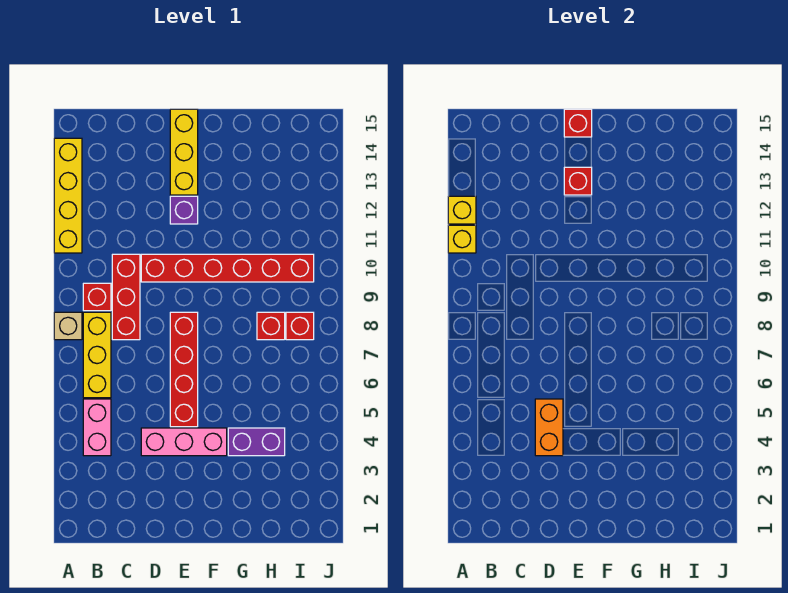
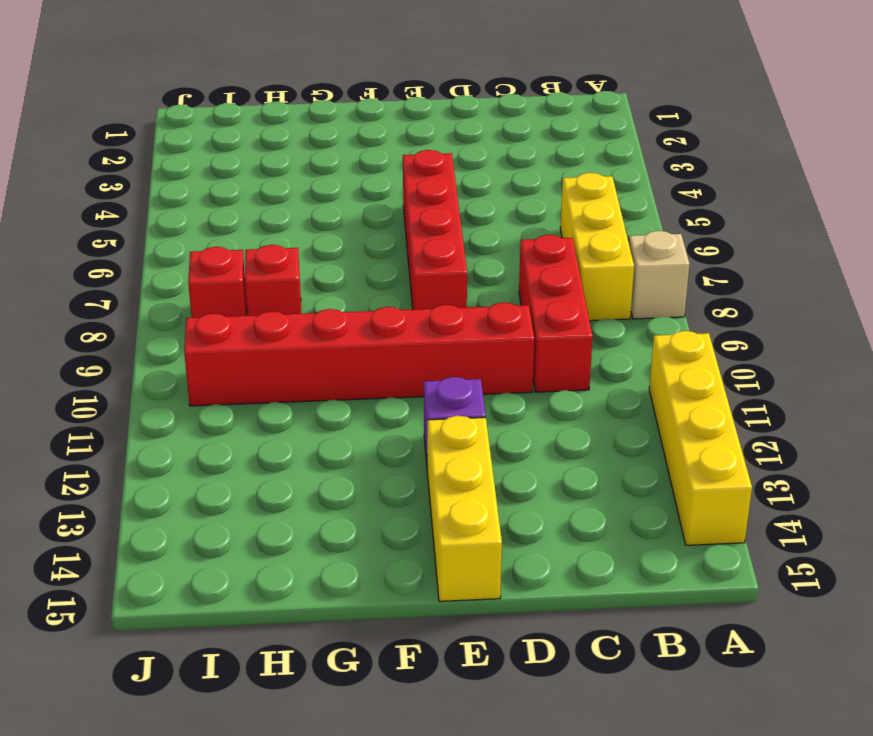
none -> pink 1x2 brick [83,399,111,456]
none -> red 1x1 brick [83,283,111,311]
none -> pink 1x3 brick [141,428,227,456]

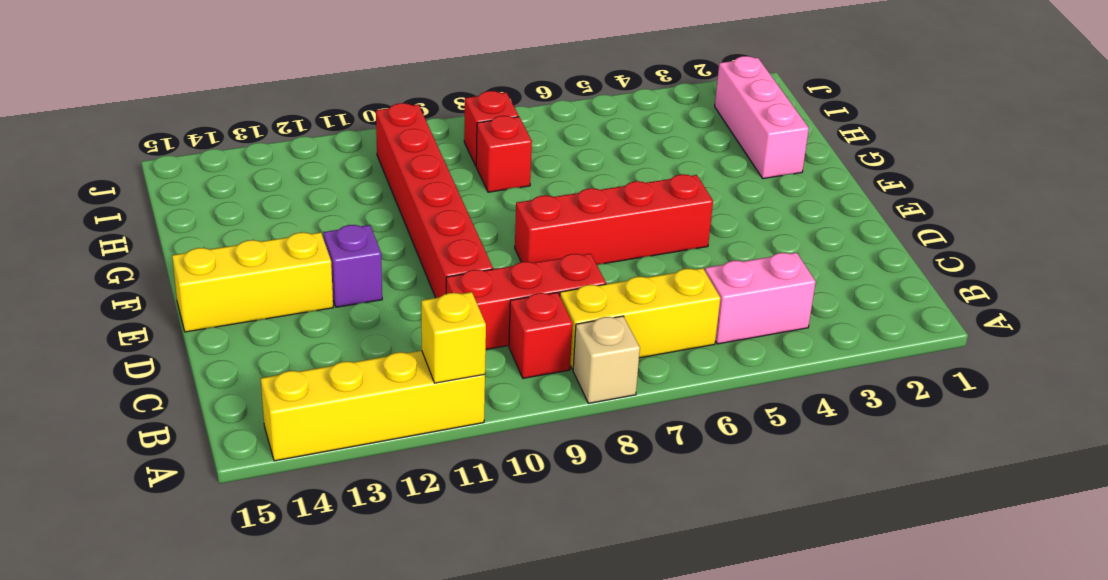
pink 1x3 brick [715,56,809,179] -> pink 1x3 brick moved to [141,428,227,456]
none -> purple 1x2 brick [228,428,285,456]
none -> yellow 1x1 brick [448,196,476,224]
none -> orange 1x2 brick [535,399,563,456]

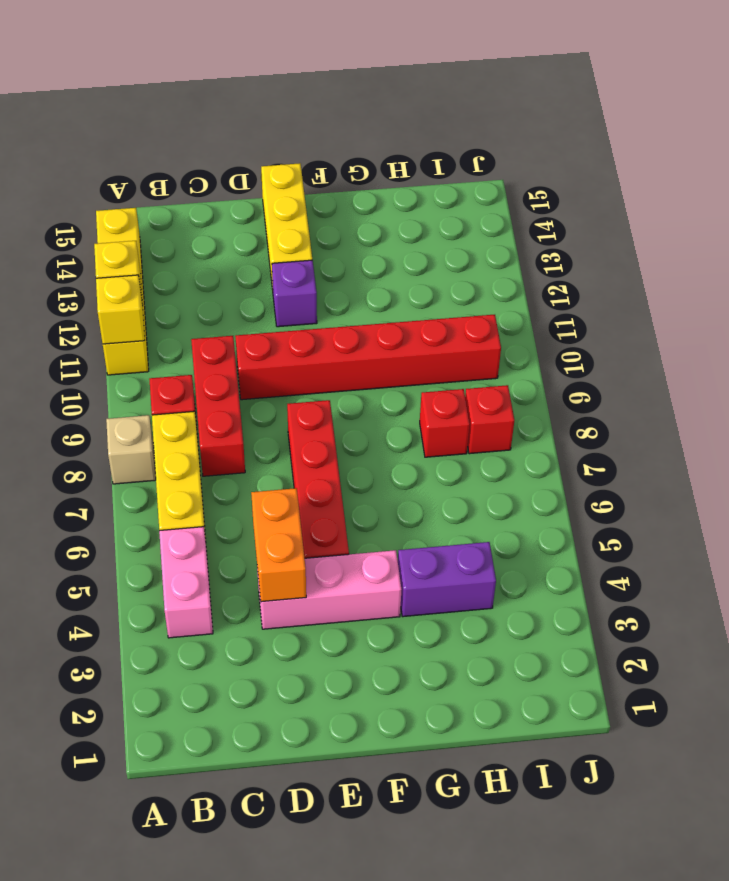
none -> red 1x1 brick [564,167,592,195]
none -> red 1x1 brick [564,109,592,137]

